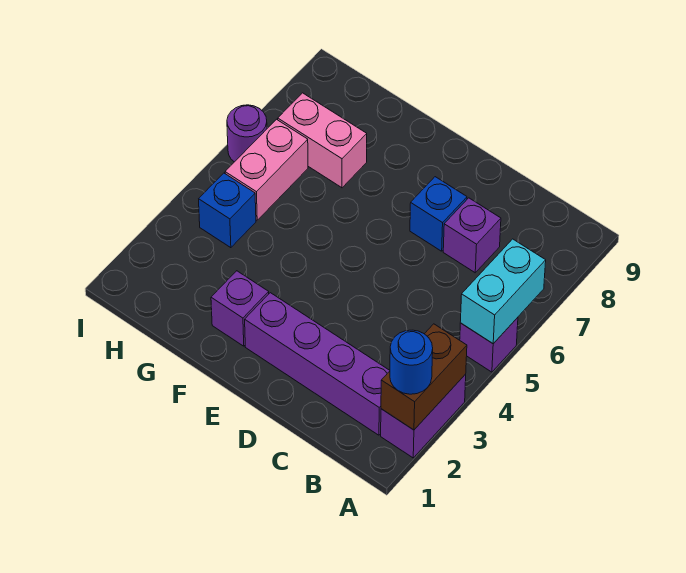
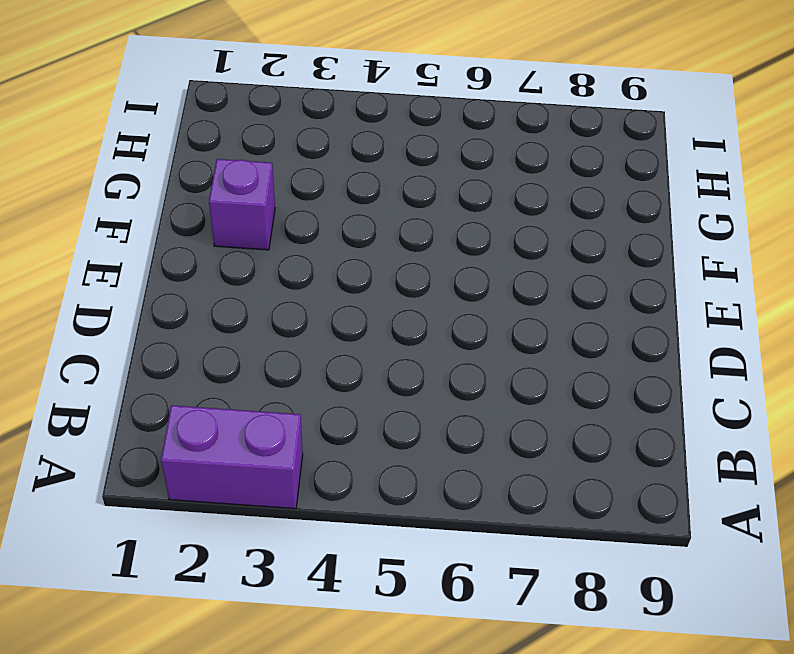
none -> purple 1x1 brick [460,318,518,372]
none -> purple 1x4 brick [245,293,390,435]
none -> purple 1x1 brick [443,198,501,273]

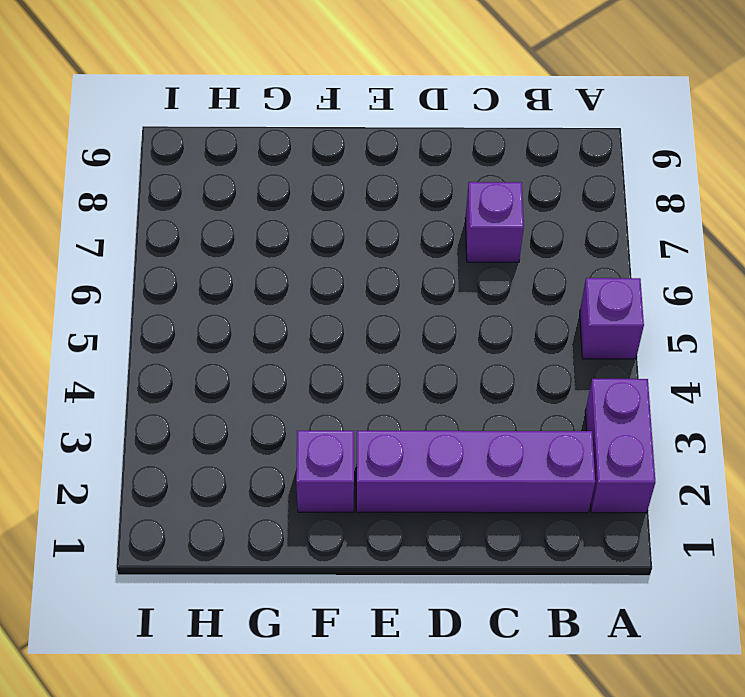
none -> blue 1x1 brick [410,177,467,251]
none -> pink 1x2 brick [278,93,367,188]
none -> blue 1x1 brick [199,173,256,248]

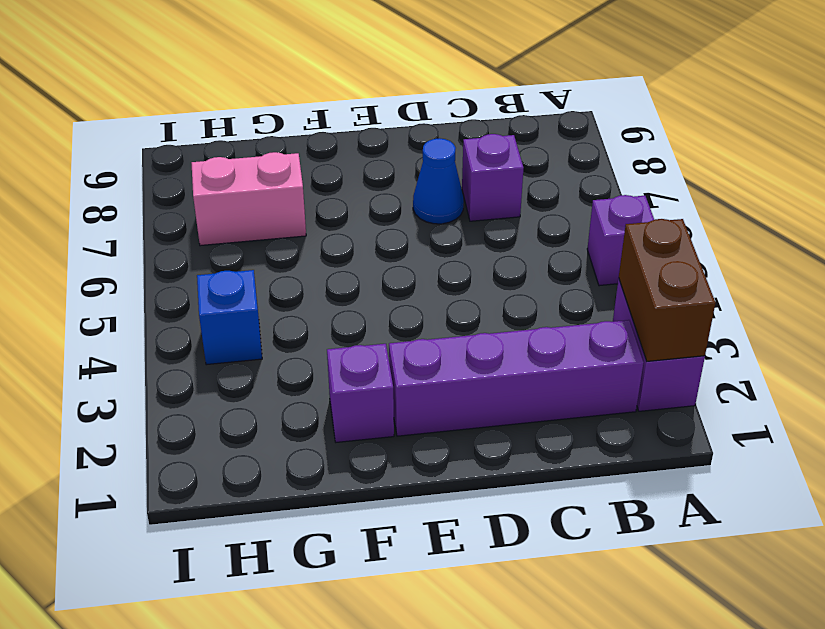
blue 1x1 cone [413,138,464,224] -> blue 1x1 brick [410,177,467,251]
none -> pink 1x2 brick [225,119,308,220]
none -> purple 1x1 round brick [227,105,267,162]
none -> cyan 1x2 brick [460,239,546,344]

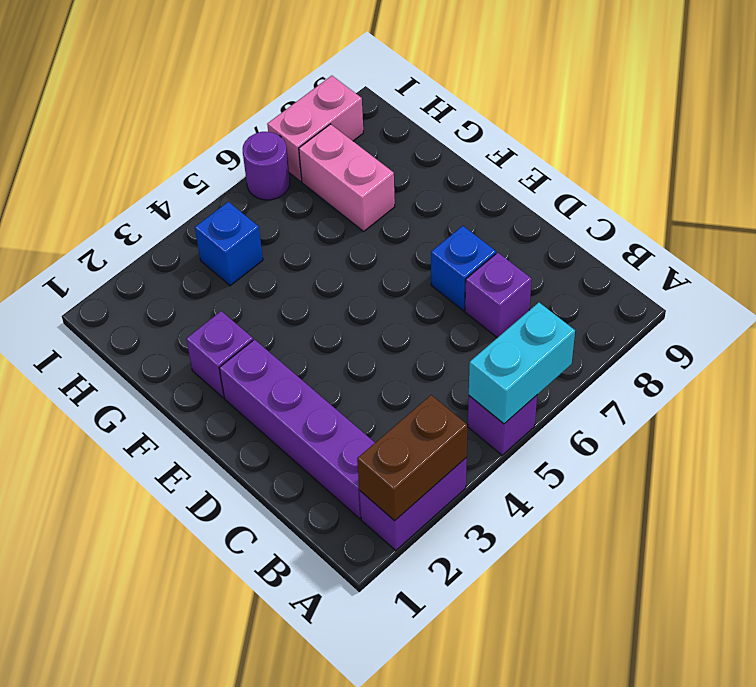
pink 1x2 brick [267,76,363,181] -> pink 1x2 brick moved to [225,119,308,220]
none -> blue 1x1 round brick [390,330,433,394]

